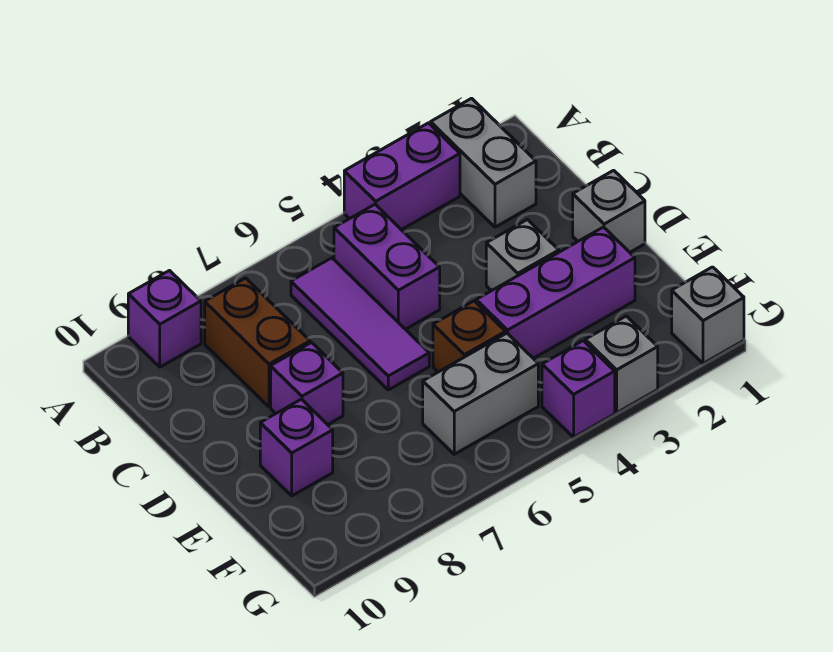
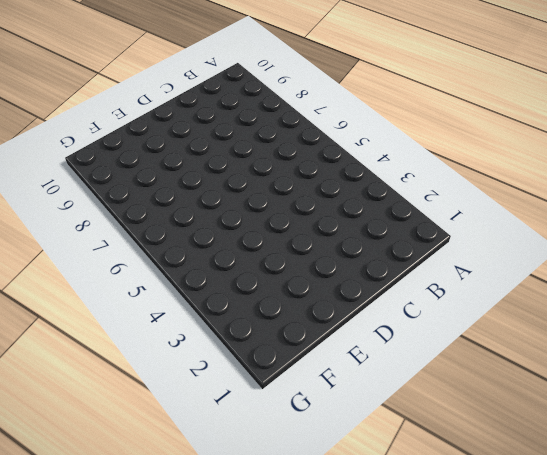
none -> grey 1x2 brick [431,98,536,227]
none -> purple 1x2 brick [344,123,460,230]
none -> purple 1x1 brick [128,271,201,367]

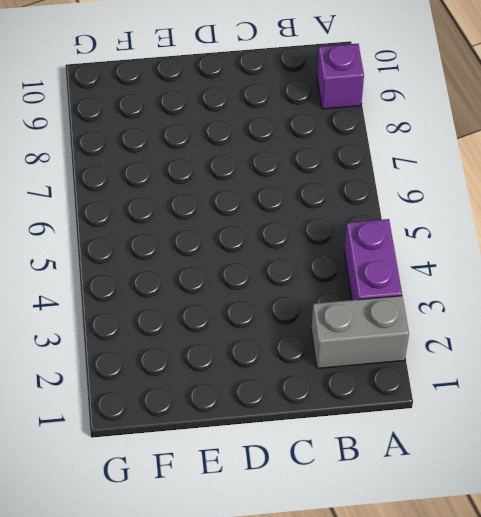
none -> purple 1x2 brick [334,204,440,329]
none -> purple 1x3 tile [291,258,429,390]
none -> brown 1x2 brick [205,278,310,407]

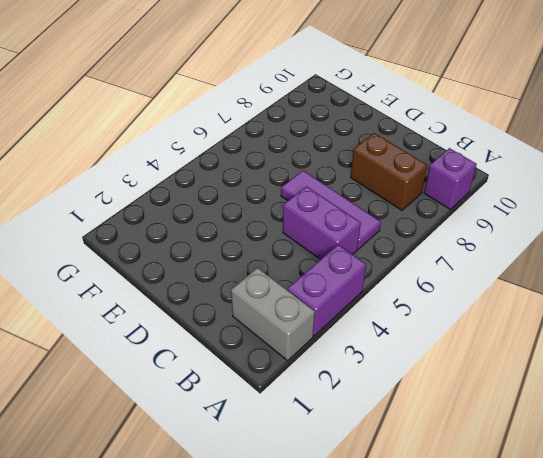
none -> grey 1x1 brick [573,170,645,252]
none -> grey 1x1 brick [486,220,559,291]
none -> purple 1x1 brick [271,343,343,425]

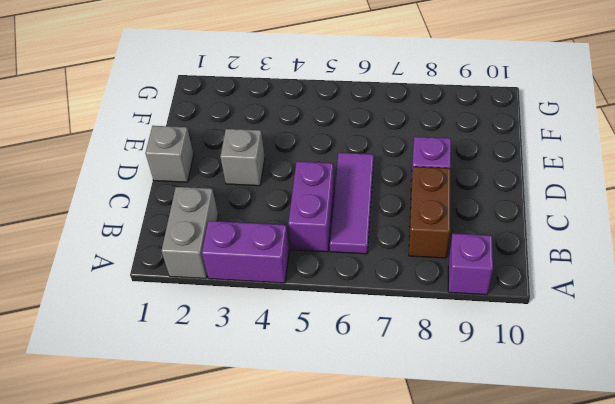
none -> purple 1x3 brick [476,227,635,358]
none -> brown 1x1 brick [433,301,505,372]
none -> purple 1x1 brick [260,399,333,496]

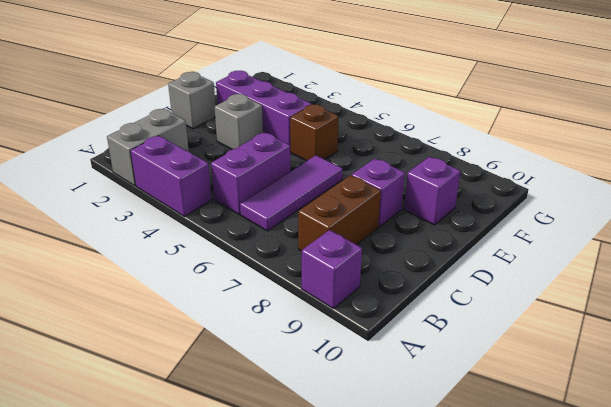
none -> grey 1x2 brick [423,333,538,454]
none -> grey 1x1 brick [672,267,744,364]
none -> grey 1x1 brick [585,316,658,413]

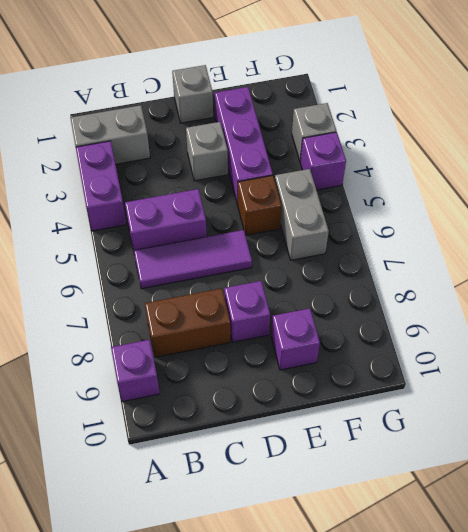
none -> grey 1x1 brick [672,267,744,364]

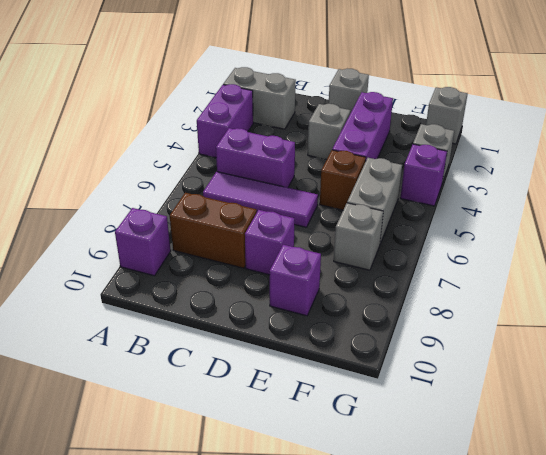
grey 1x1 brick [334,203,383,270] -> none

